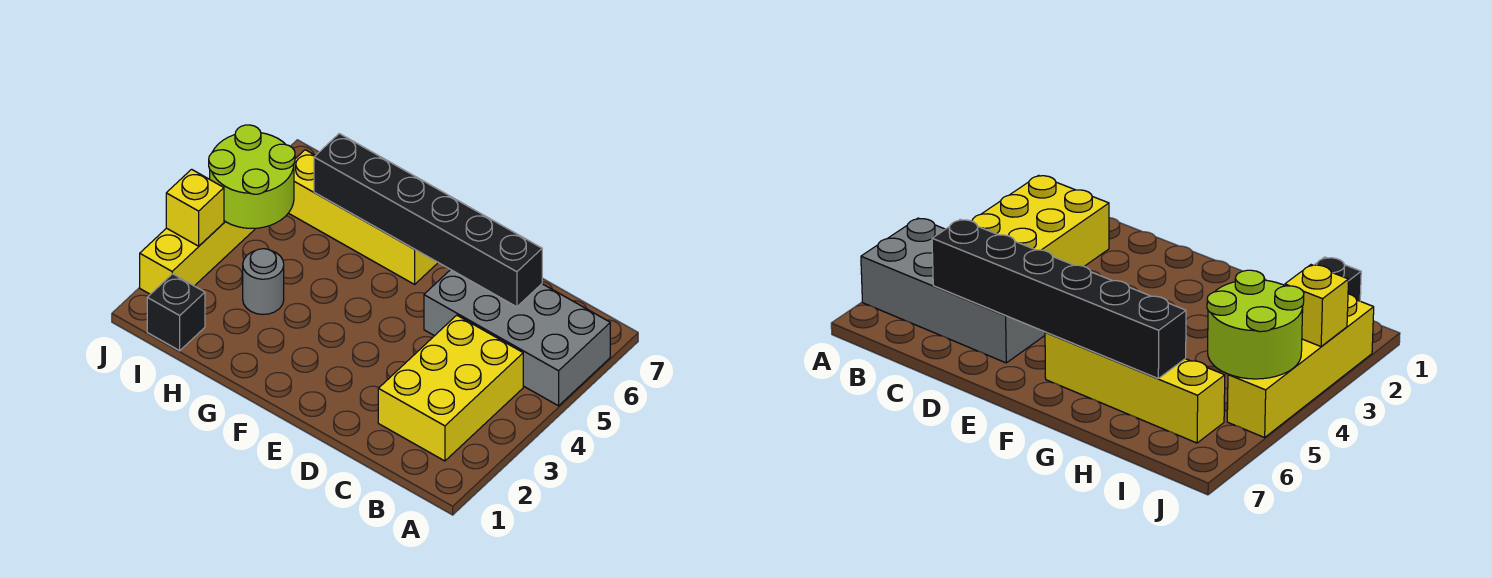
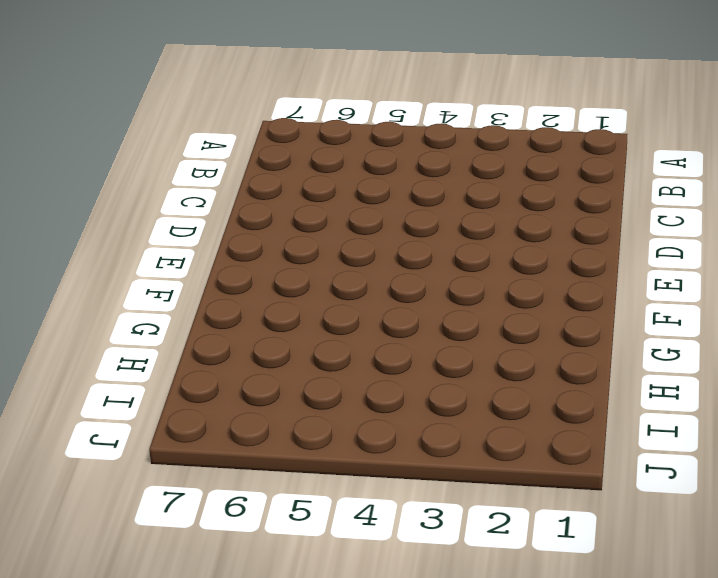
none -> grey 2x4 brick [424,270,610,406]
none -> yellow 2x3 brick [378,315,523,461]

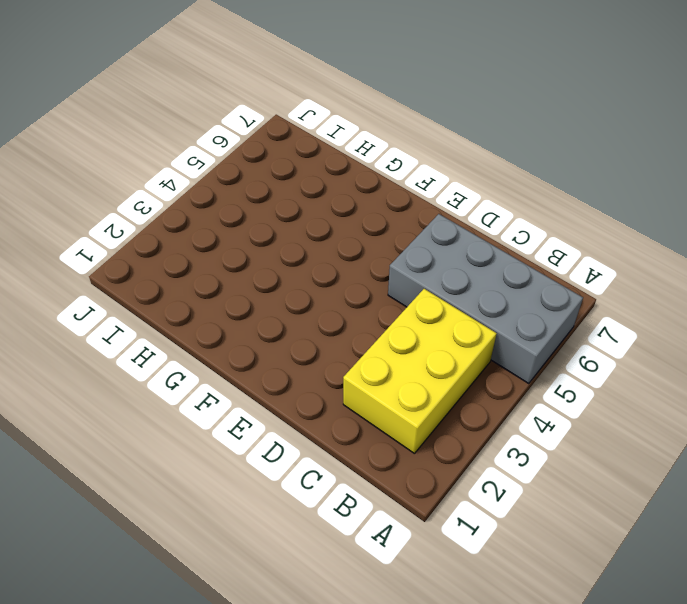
none -> yellow 1x4 brick [289,150,438,284]
none -> grey 1x1 round brick [243,249,284,315]

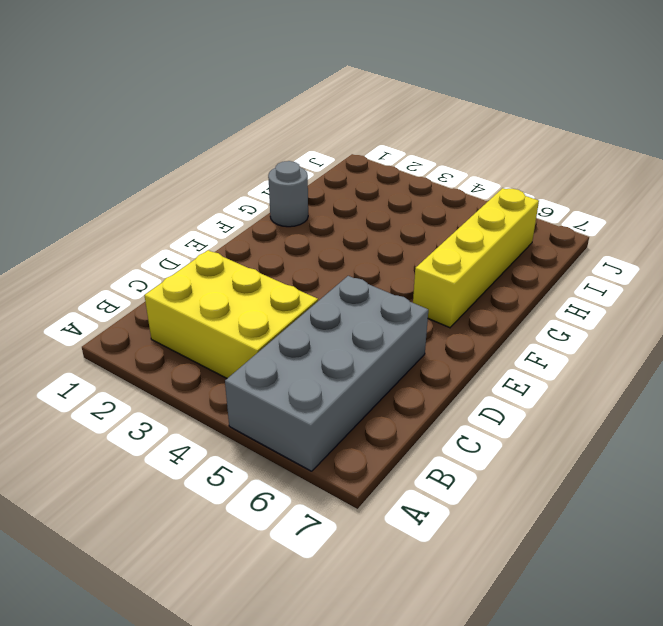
grey 1x1 round brick [268,161,308,227] -> grey 1x1 round brick moved to [243,249,284,315]
none -> black 1x1 brick [147,274,205,351]
none -> yellow 1x4 brick [140,221,256,294]

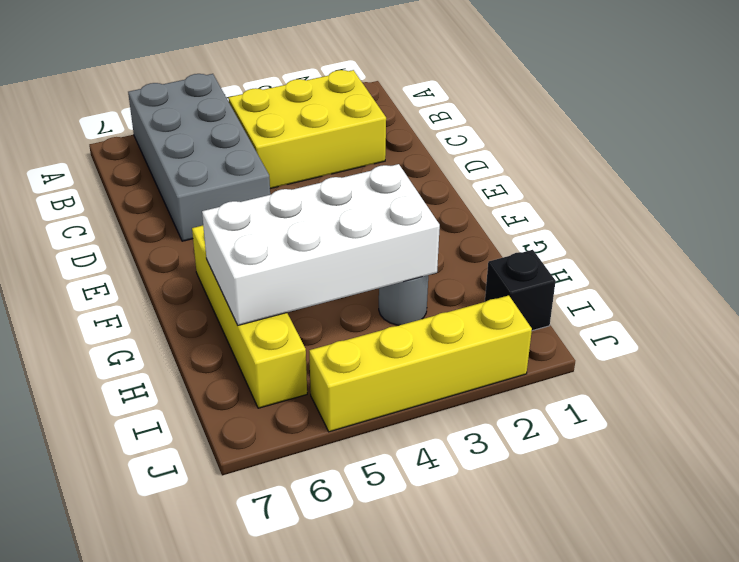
white 2x4 brick [202,164,440,325] -> black 1x6 brick [314,134,542,307]
none -> lime 2x2 round brick [209,125,295,228]
none -> yellow 1x1 brick [166,169,224,246]

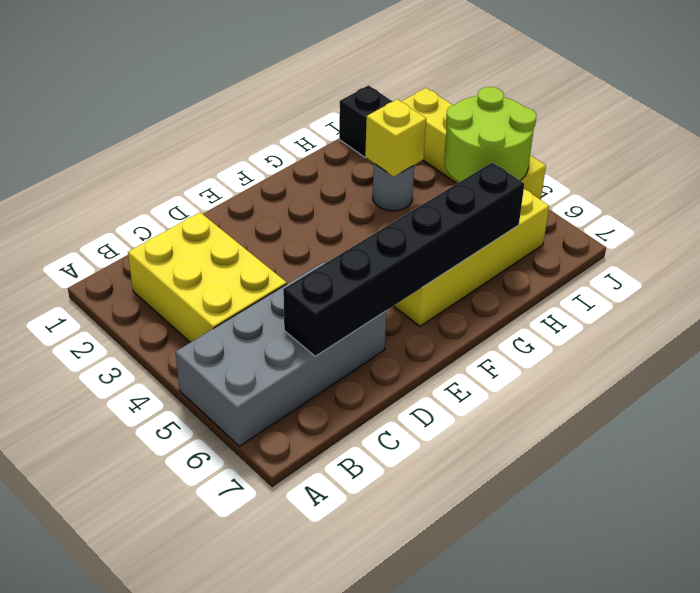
yellow 1x1 brick [365,99,426,177] -> yellow 1x1 brick moved to [166,169,224,246]

